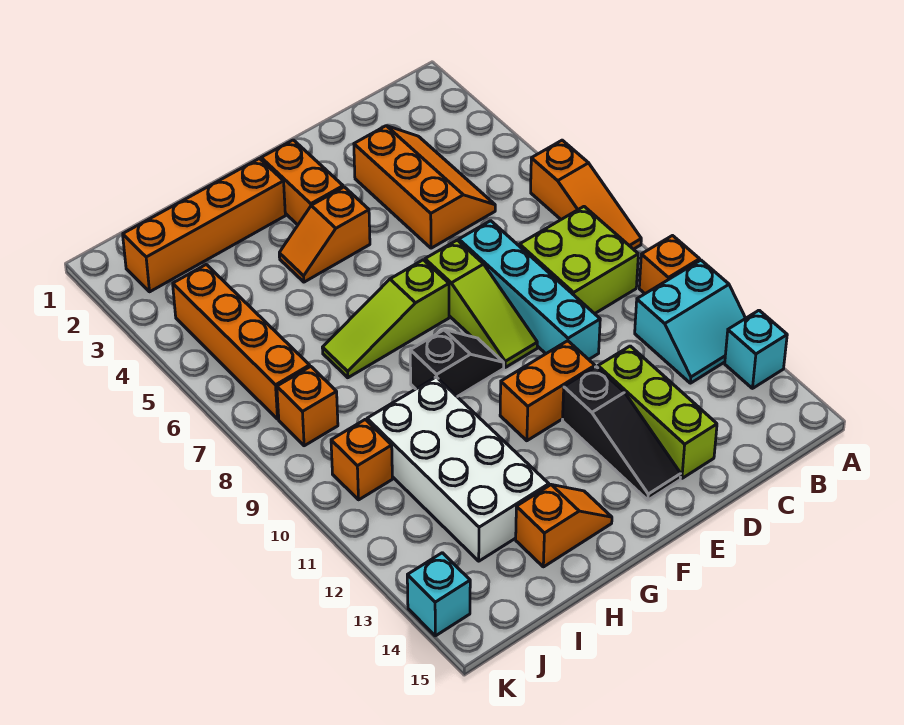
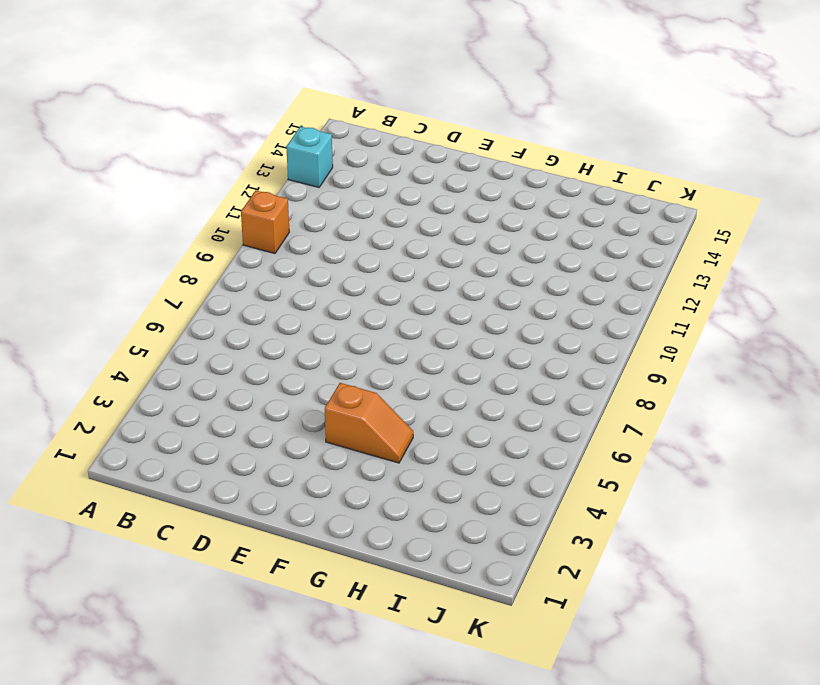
none -> orange 1x3 slope [531,140,641,249]
none -> cyan 2x2 slope [635,260,746,383]
none -> lime 2x2 brick [519,207,638,314]

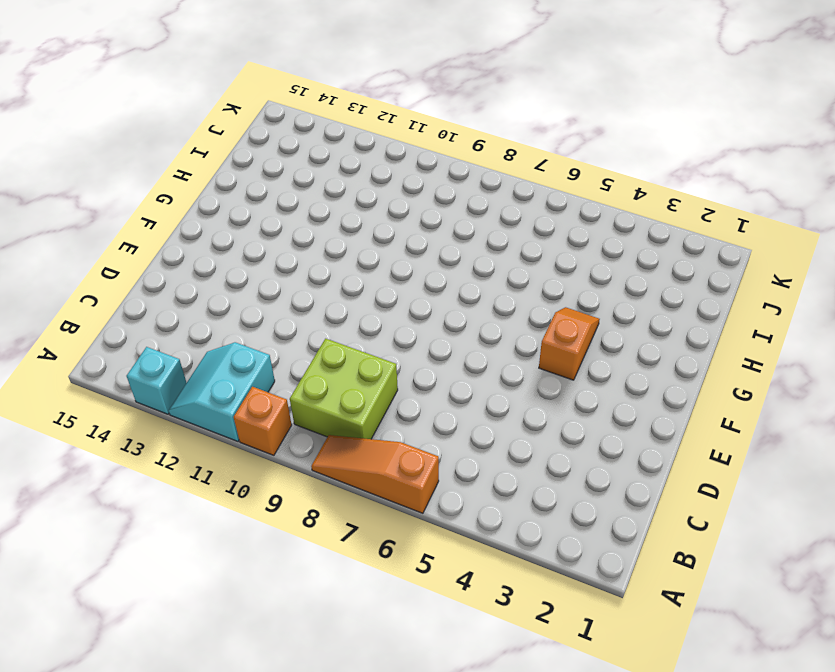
none -> orange 2x3 slope [354,126,495,248]
none -> cyan 1x4 brick [459,221,600,359]
none -> lime 1x3 brick [598,346,717,478]

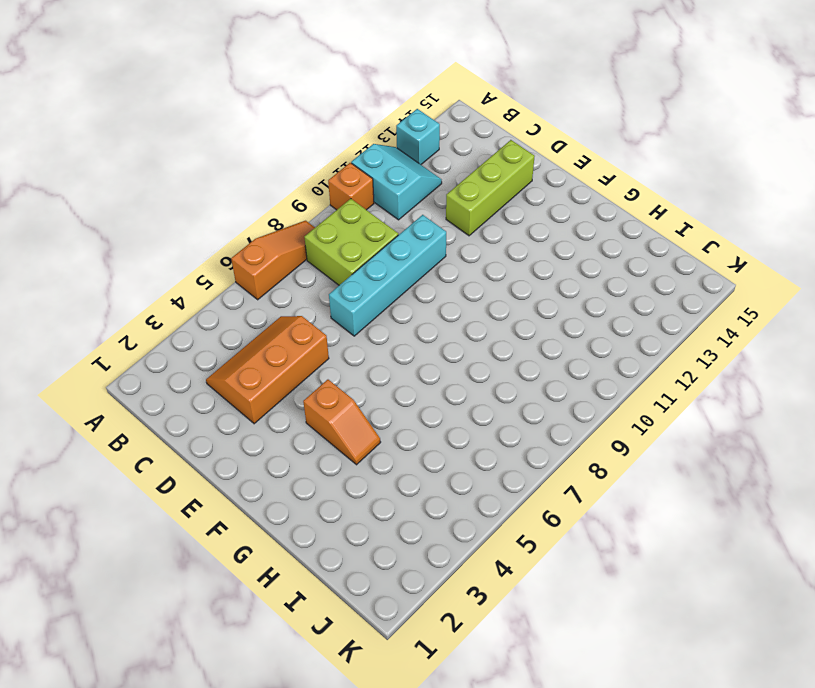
none -> lime 1x3 slope [425,240,537,367]
none -> orange 1x2 brick [500,341,595,441]
none -> black 1x3 slope [562,367,681,500]

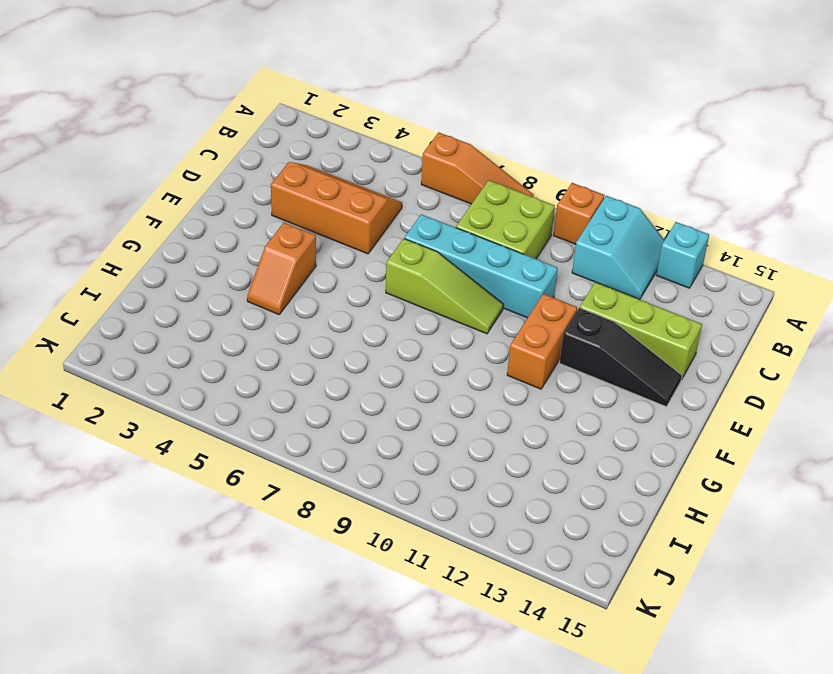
none -> orange 1x2 brick [261,140,343,225]
none -> lime 1x3 slope [322,260,449,378]
none -> black 1x2 slope [410,330,504,397]

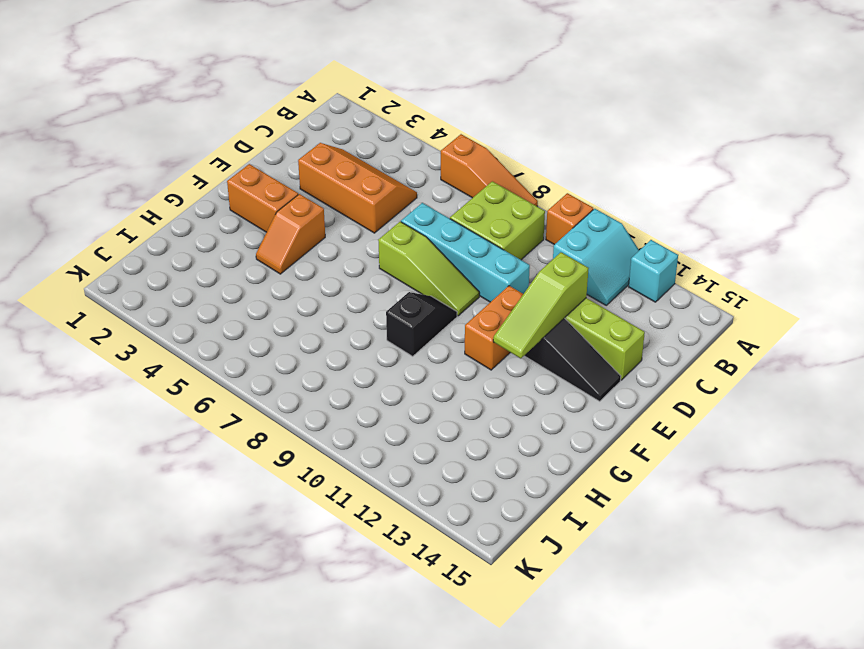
lime 1x3 slope [493,252,589,358] -> lime 1x3 slope moved to [322,260,449,378]
none -> orange 1x4 brick [123,158,285,292]
none -> orange 1x2 slope [516,485,612,567]
none -> white 2x4 brick [367,377,549,561]

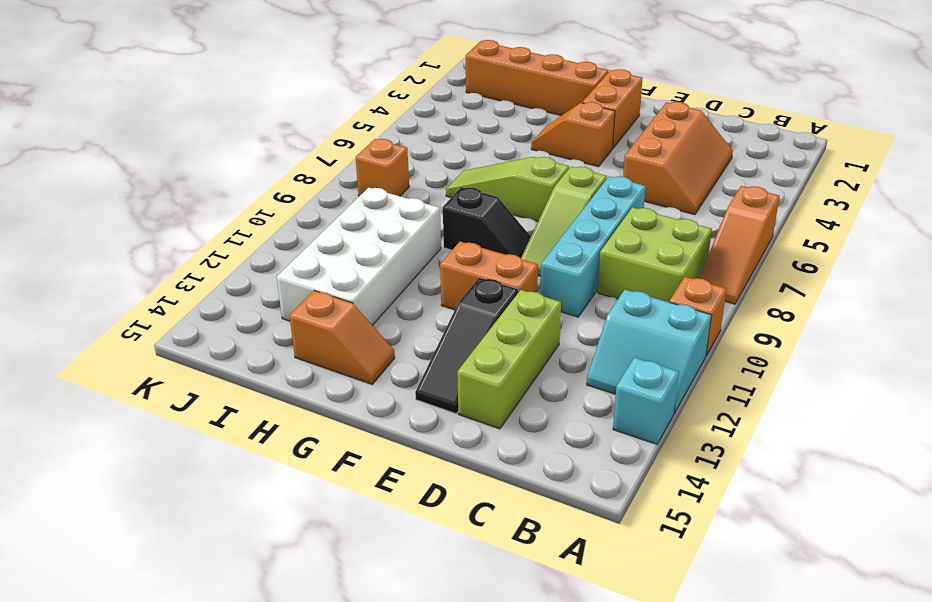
none -> orange 1x4 brick [173,265,310,419]
none -> orange 1x1 brick [331,419,392,500]
none -> cyan 1x1 brick [407,553,470,636]

